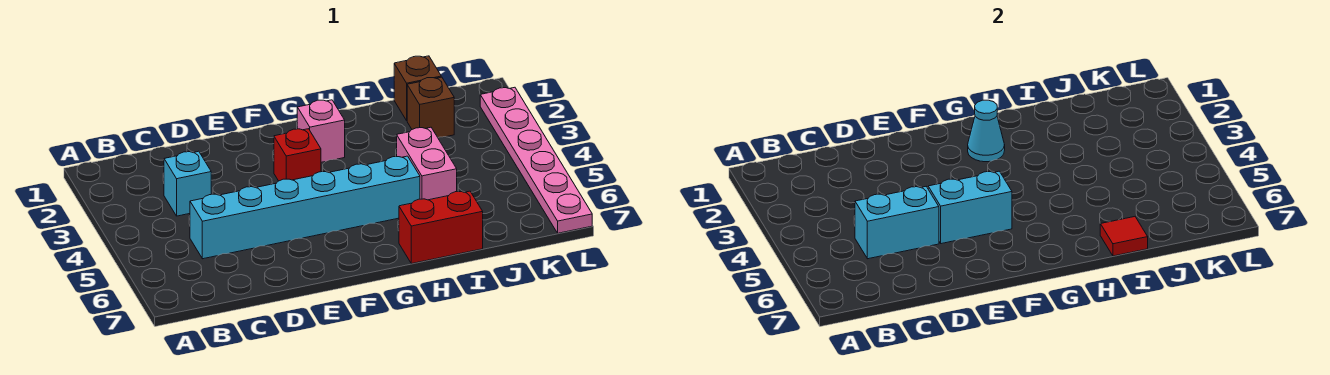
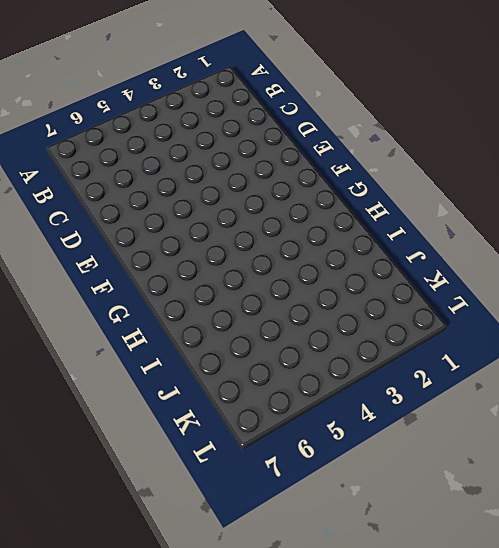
none -> cyan 1x1 brick [164,151,211,216]
none -> cyan 1x6 brick [190,156,420,259]
none -> red 1x1 brick [274,129,321,181]

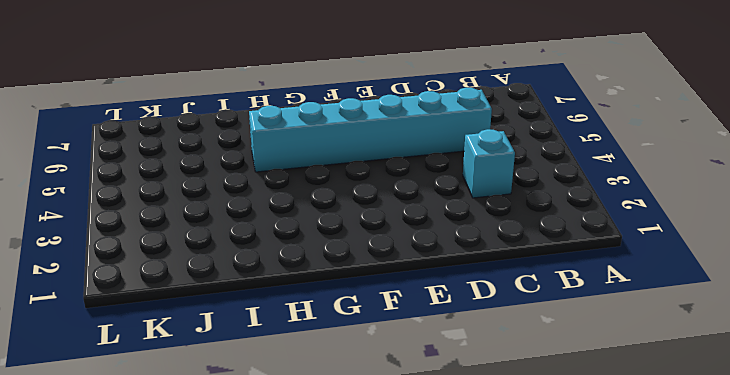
none -> red 1x1 brick [274,129,321,181]
none -> pink 1x1 brick [297,100,345,162]
none -> red 1x2 brick [399,191,483,264]

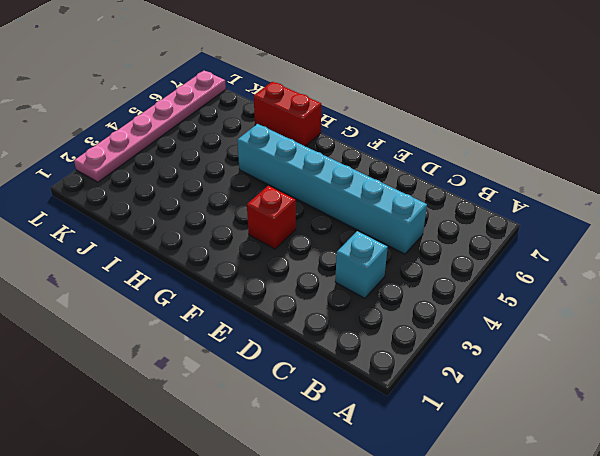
none -> pink 1x1 brick [297,100,345,162]
none -> pink 1x2 brick [397,127,457,200]
none -> brown 1x1 brick [394,56,441,120]

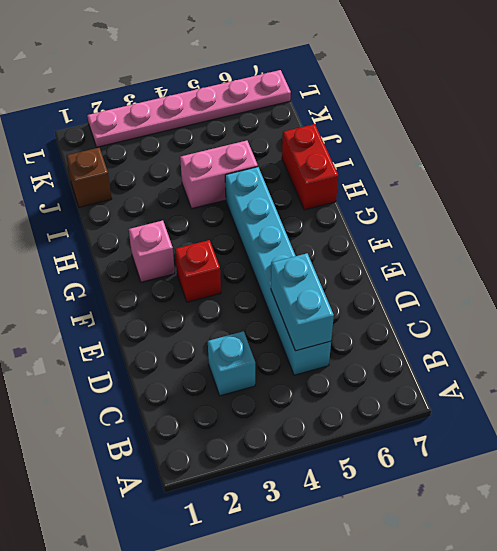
none -> brown 1x1 brick [407,77,454,138]
none -> cyan 1x2 brick [928,171,1012,244]
none -> cyan 1x1 cone [968,100,1005,162]

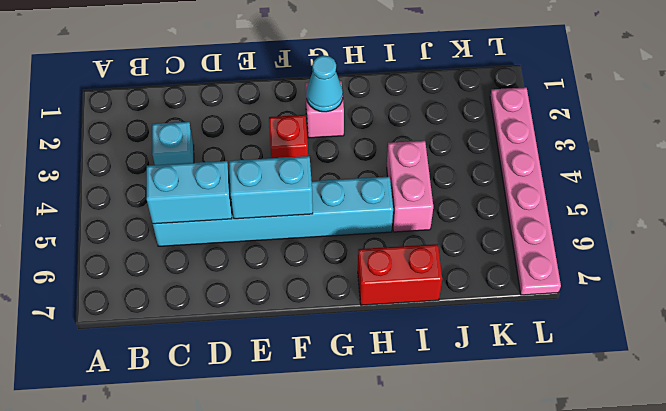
none -> brown 1x1 brick [394,56,441,120]
none -> brown 1x1 brick [407,77,454,138]
none -> red 1x1 tile [1100,217,1148,256]

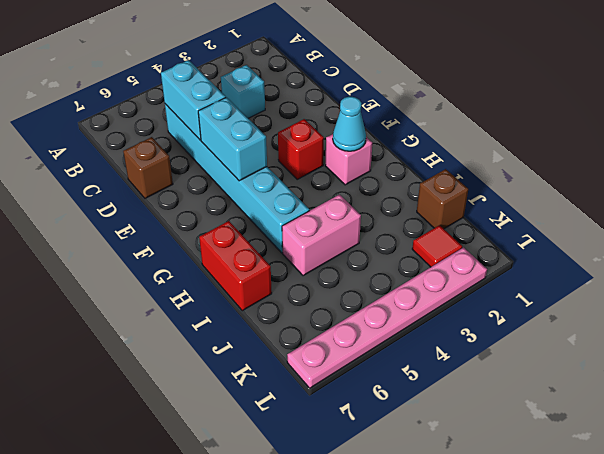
brown 1x1 brick [123,137,173,198] -> brown 1x1 brick moved to [407,77,454,138]
red 1x1 tile [412,225,462,267] -> red 1x1 tile moved to [1100,217,1148,256]

